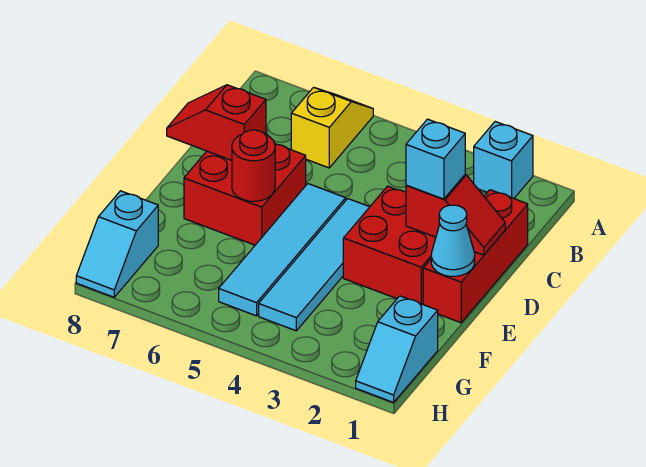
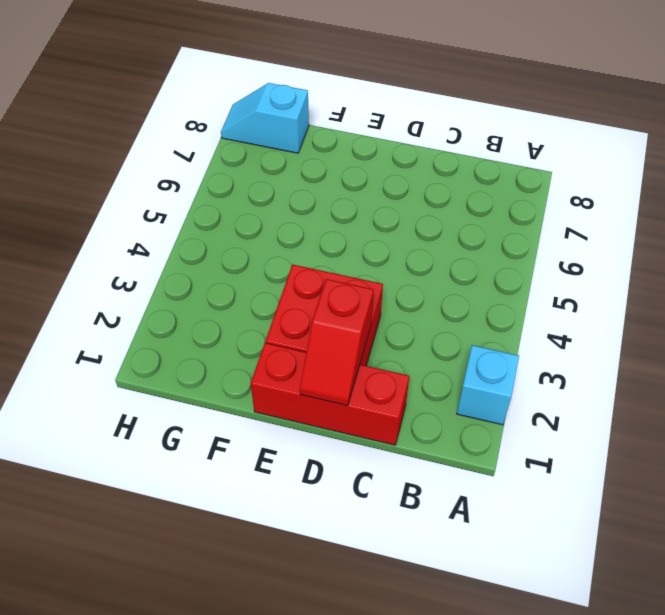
none -> yellow 1x2 slope [291,87,373,168]
none -> cyan 1x4 tile [259,199,369,331]
none -> cyan 1x4 tile [219,184,346,316]

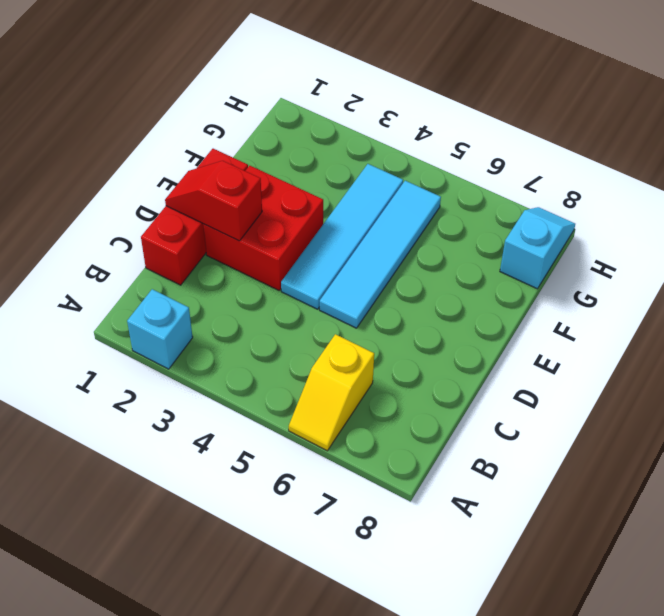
none -> red 2x2 brick [184,144,306,245]
none -> cyan 1x2 slope [356,296,438,402]
none -> red 1x2 slope [167,85,266,160]

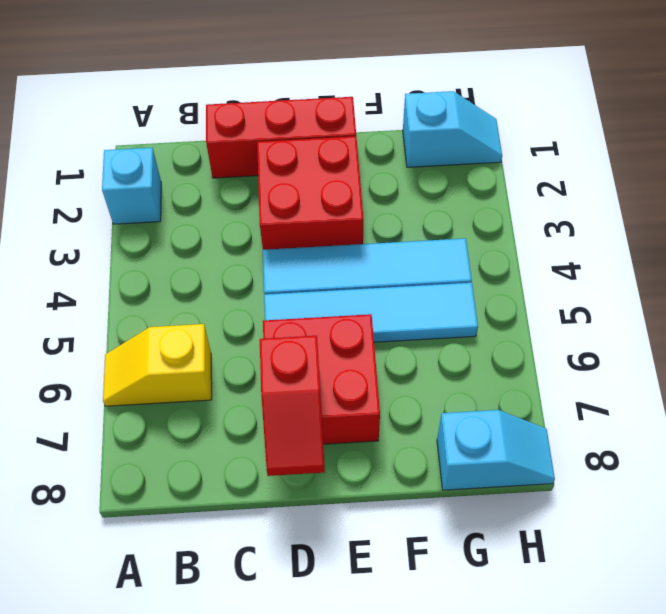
none -> red 1x2 slope [406,174,505,255]
none -> cyan 1x1 cone [431,205,475,277]
none -> red 1x1 round brick [232,130,275,201]

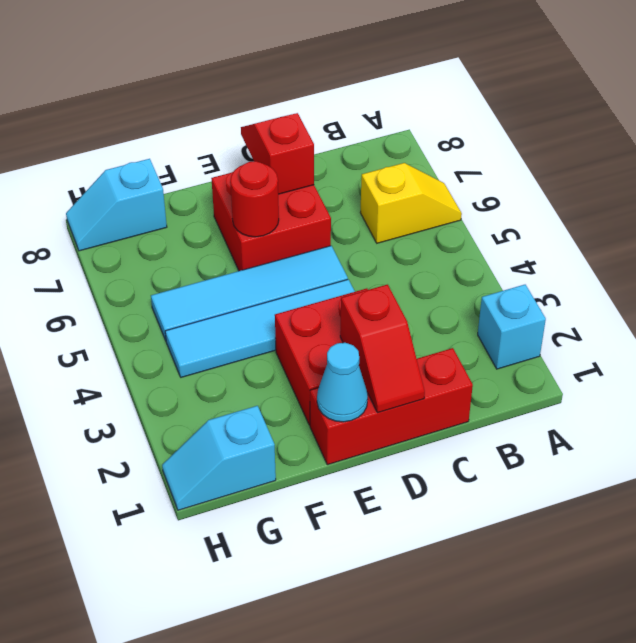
none -> cyan 1x1 brick [406,119,465,199]

